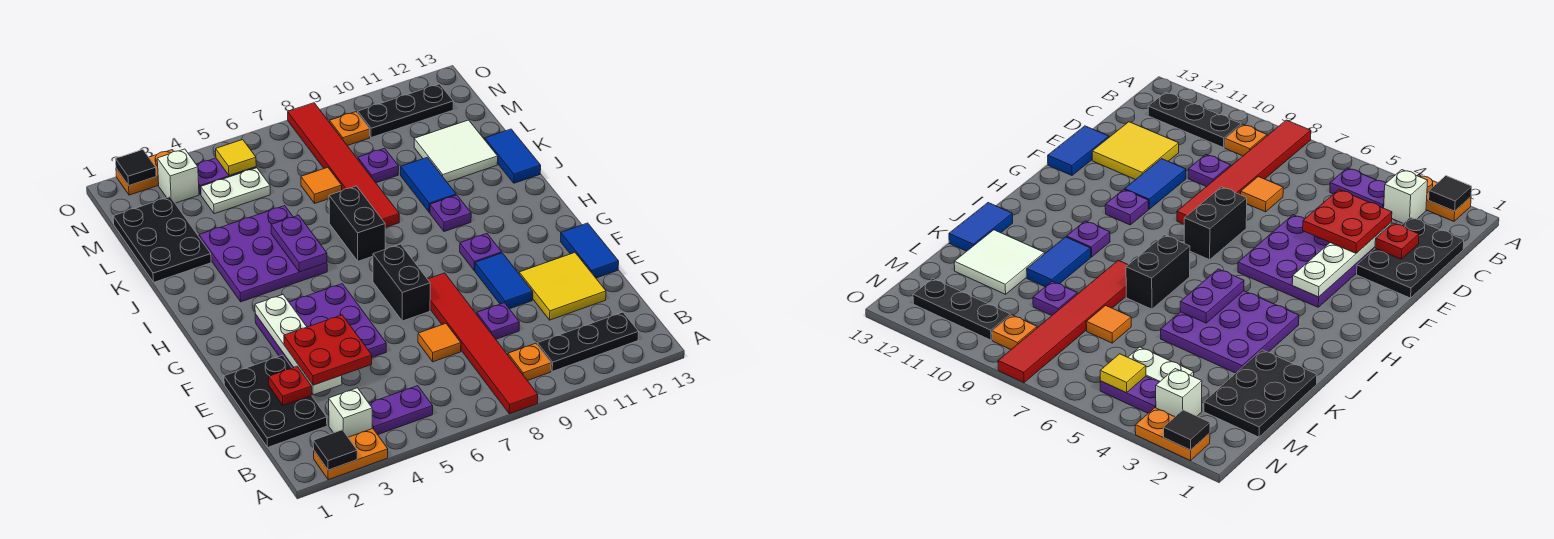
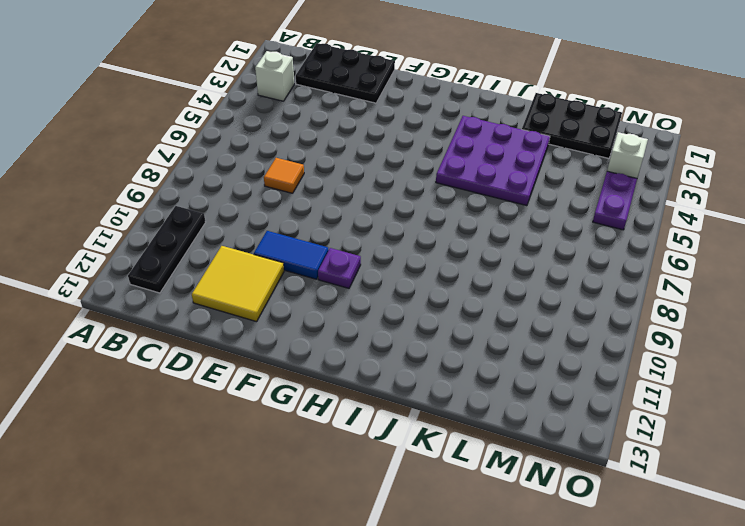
none -> orange 1x2 plate [314,428,388,480]
none -> red 1x6 tile [428,273,538,414]
none -> purple 1x2 plate [369,386,433,435]
none -> orange 1x1 plate [508,343,551,381]

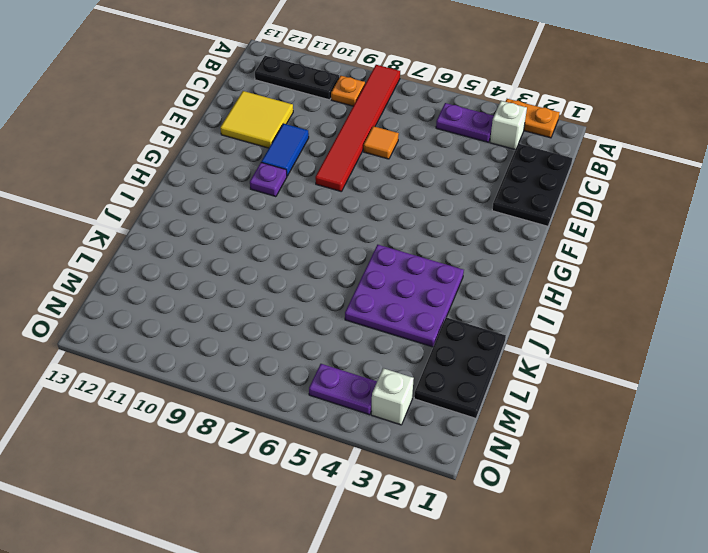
none -> purple 1x1 plate [477,303,519,339]
none -> purple 3x3 plate [255,284,386,368]
none -> blue 1x2 tile [560,223,619,278]
none -> black 1x2 brick [373,244,430,321]

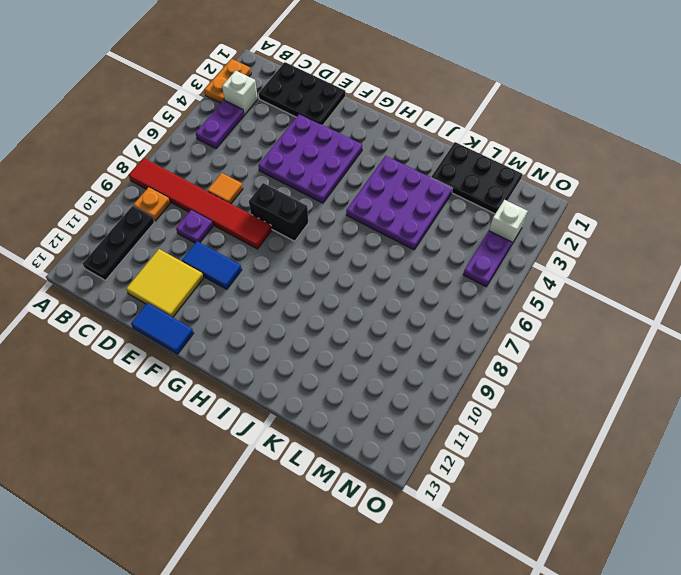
none -> purple 1x1 plate [460,234,502,271]
none -> black 1x2 brick [329,186,385,261]
none -> purple 1x1 plate [430,195,471,232]
none -> red 1x6 tile [288,103,399,228]

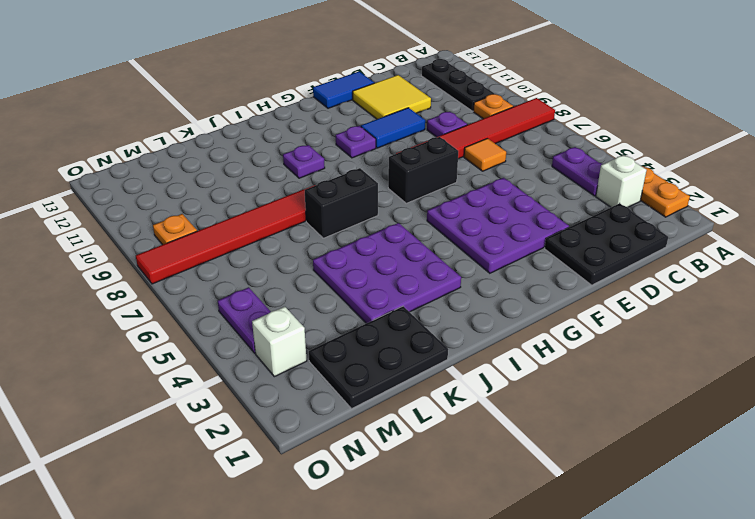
none -> blue 1x2 tile [401,157,456,212]
none -> blue 1x2 tile [485,129,541,183]
none -> white 2x2 tile [414,120,498,182]
none -> orange 1x1 tile [301,167,342,203]

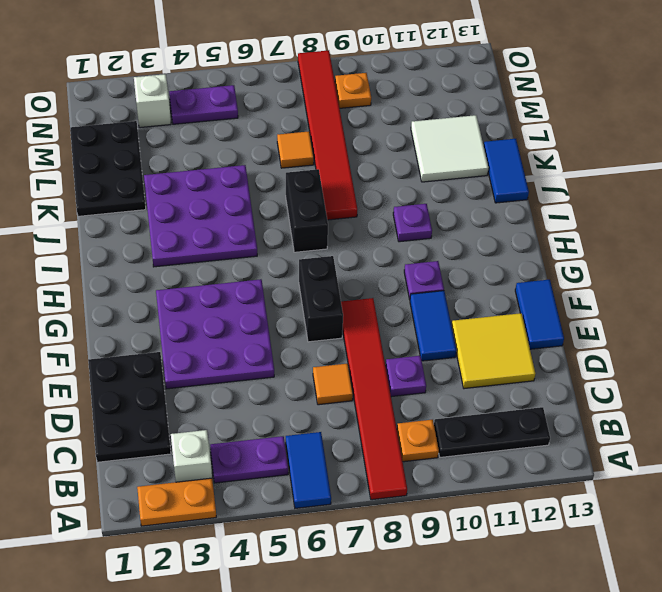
blue 1x2 tile [286,432,331,508] -> blue 1x2 tile moved to [401,157,456,212]
none -> purple 1x1 plate [358,148,399,183]
none -> white 1x2 plate [201,168,270,214]
none -> black 1x3 plate [358,84,453,138]
none -> orange 1x2 plate [116,150,174,195]

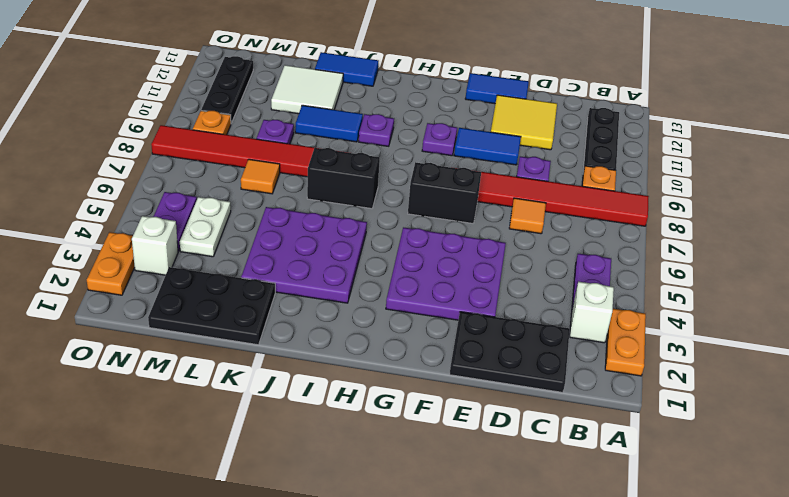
none -> black 1x1 tile [313,430,357,470]
none -> red 1x1 plate [269,366,312,406]
none -> white 1x4 plate [255,295,342,395]
none -> purple 1x2 plate [271,215,327,272]

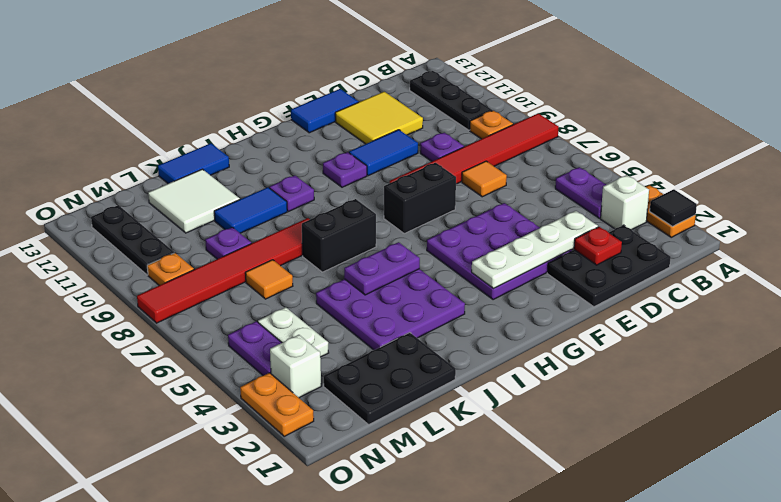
none -> yellow 1x1 tile [216,140,256,176]
none -> black 1x1 tile [116,150,156,186]
none -> red 2x2 plate [284,315,372,385]

